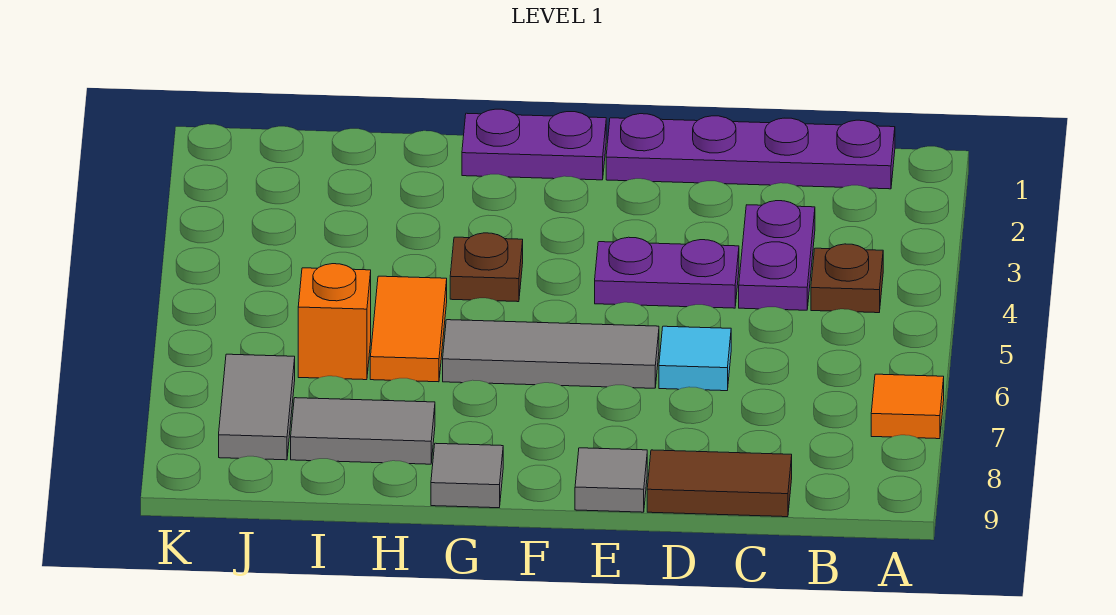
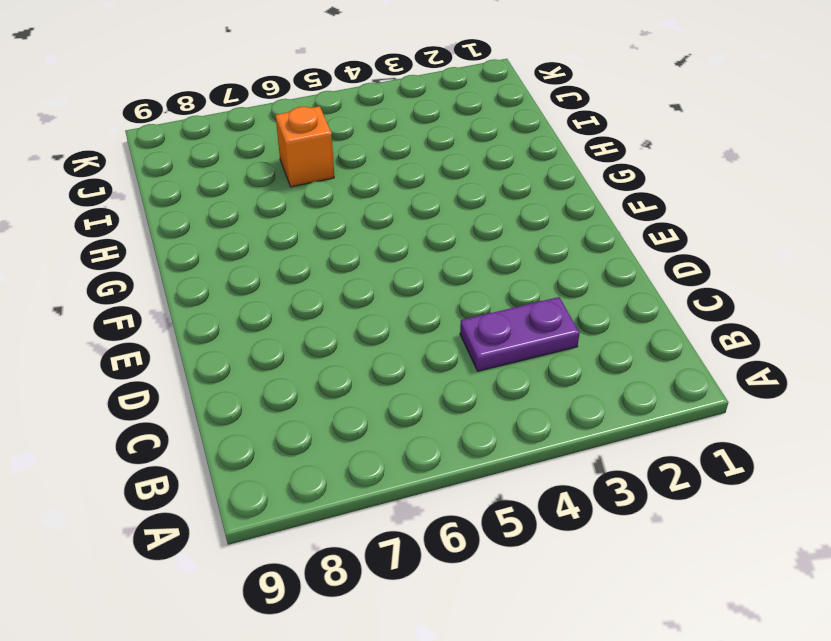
none -> orange 1x1 tile [871,374,944,439]
none -> purple 1x4 plate [606,114,895,189]
none -> brown 1x1 plate [811,244,883,313]

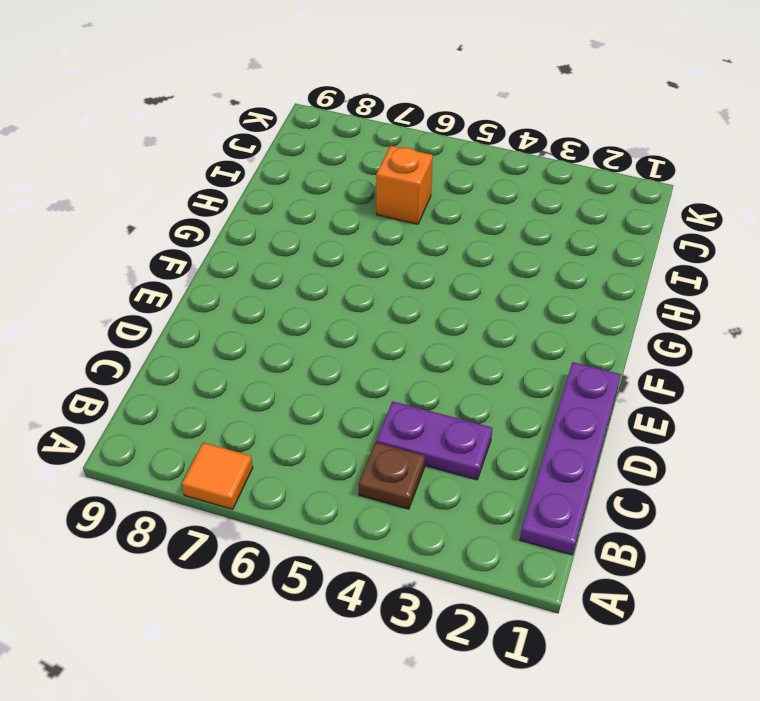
none -> brown 1x2 tile [647,450,792,517]
none -> purple 1x2 plate [595,237,739,308]
none -> cyan 1x1 tile [659,326,731,391]

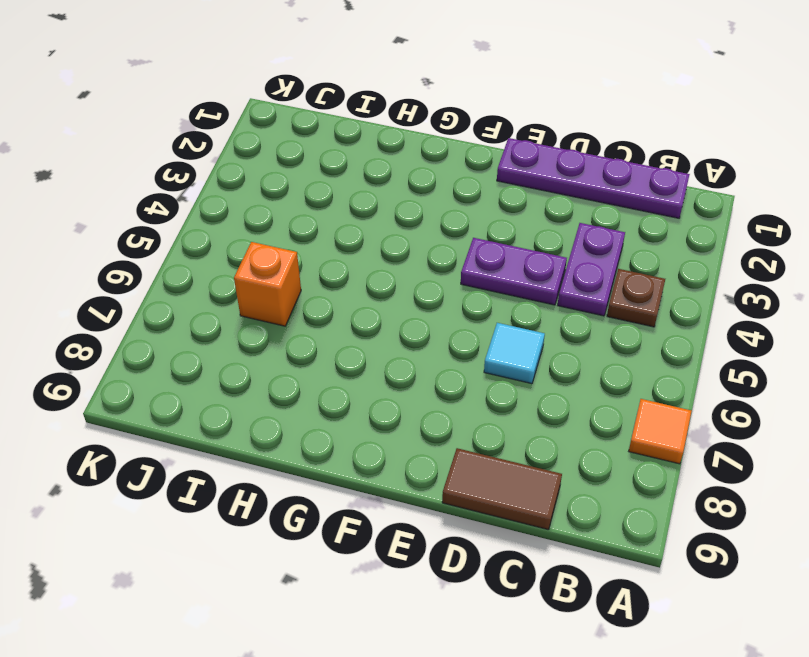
none -> grey 1x3 tile [443,320,659,388]
none -> grey 1x1 tile [575,448,647,512]
none -> purple 1x2 plate [462,109,606,180]

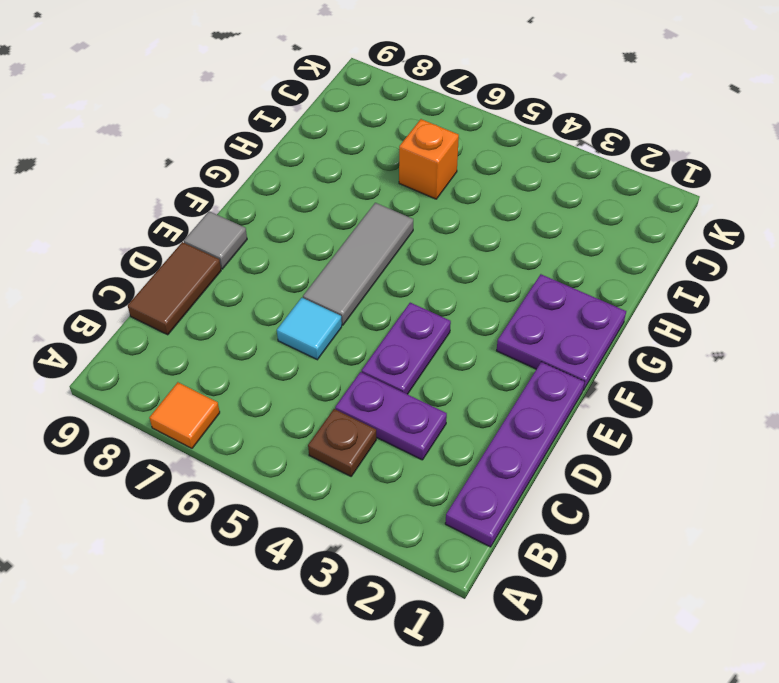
purple 2x2 plate [496,274,626,390] -> purple 1x2 plate [462,109,606,180]
none -> brown 1x1 plate [450,233,523,302]
none -> grey 1x1 tile [431,443,503,508]
none -> orange 1x2 tile [370,276,447,382]

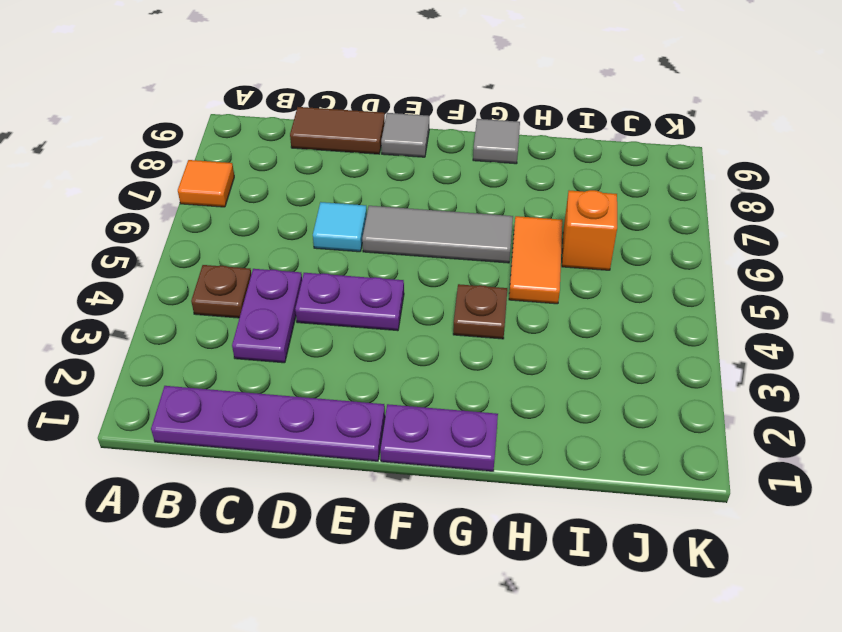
none -> grey 1x2 tile [291,398,435,464]
none -> grey 1x2 tile [219,354,295,460]

